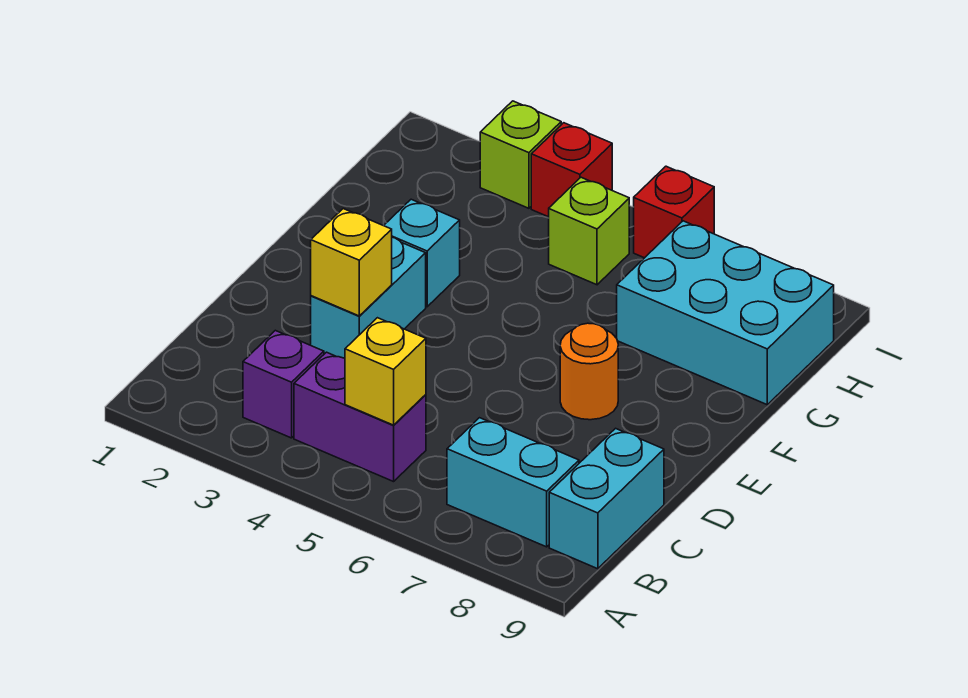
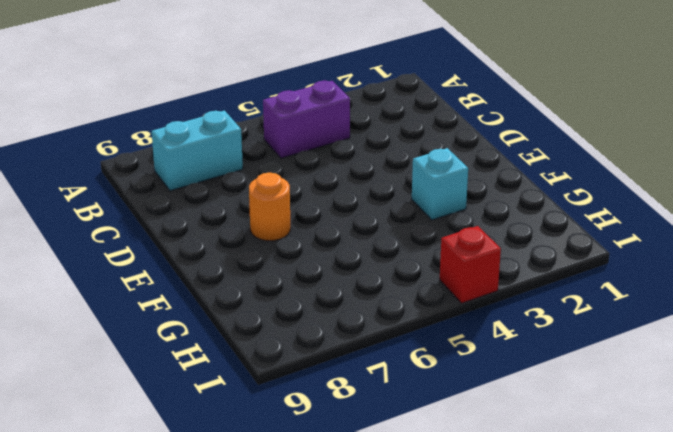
none -> purple 1x1 brick [243,330,324,438]
none -> cyan 1x2 brick [549,428,664,569]
none -> cyan 1x2 brick [311,237,426,358]

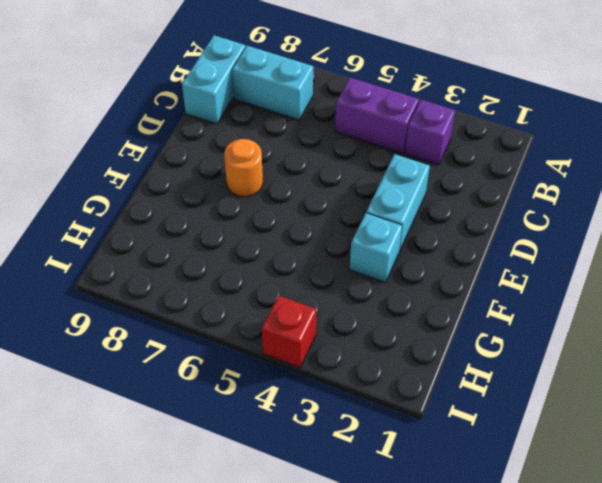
none -> cyan 2x3 brick [617,221,834,405]
none -> lime 1x1 brick [549,177,629,285]
none -> lime 1x1 brick [480,101,561,208]

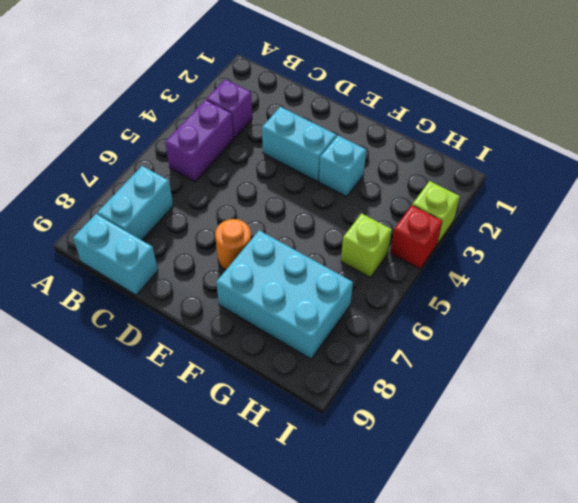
cyan 2x3 brick [216,230,353,359] -> cyan 2x3 brick turned to [617,221,834,405]
none -> red 1x1 brick [634,166,714,258]
none -> yellow 1x1 brick [345,318,426,425]
none -> yellow 1x1 brick [311,209,392,316]

